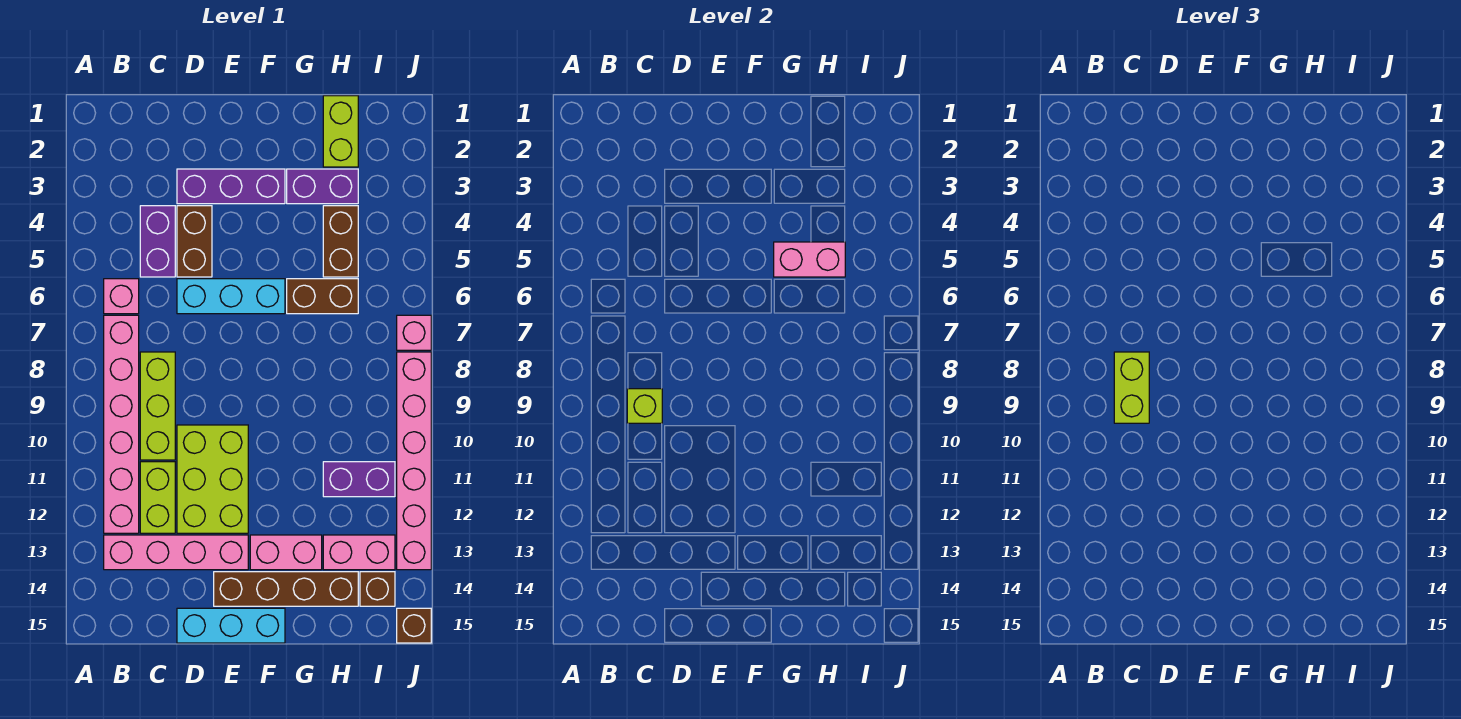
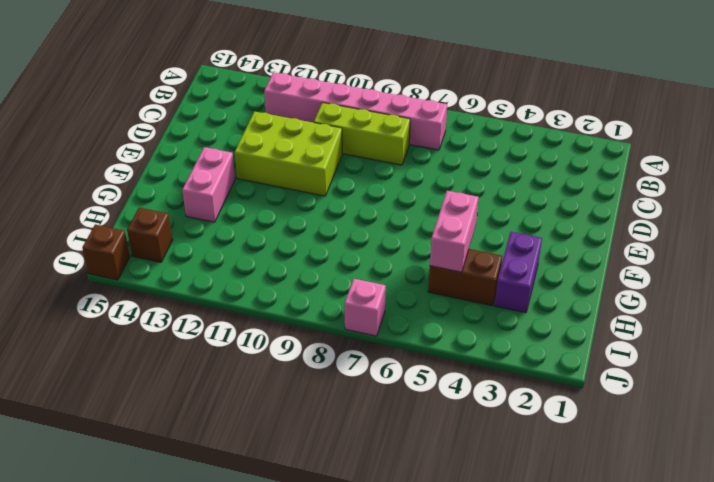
none -> pink 1x1 brick [104,279,139,314]
none -> pink 1x4 brick [104,535,248,570]
none -> purple 1x2 brick [140,206,175,277]

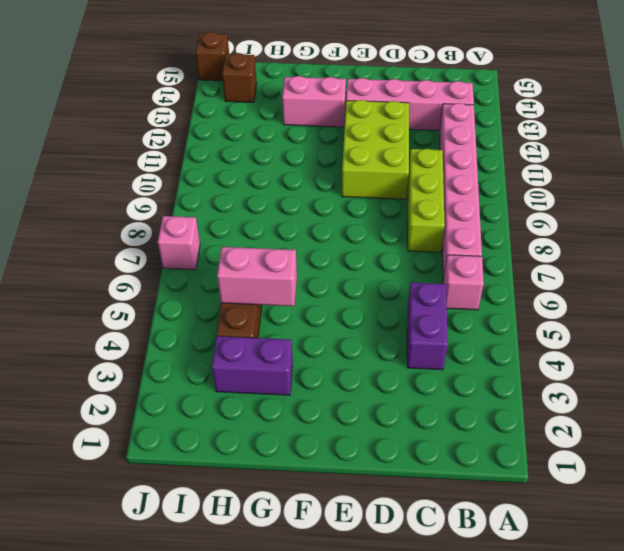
none -> lime 1x2 brick [140,462,175,533]
none -> purple 1x3 brick [177,169,285,204]
none -> brown 1x2 brick [177,206,212,277]

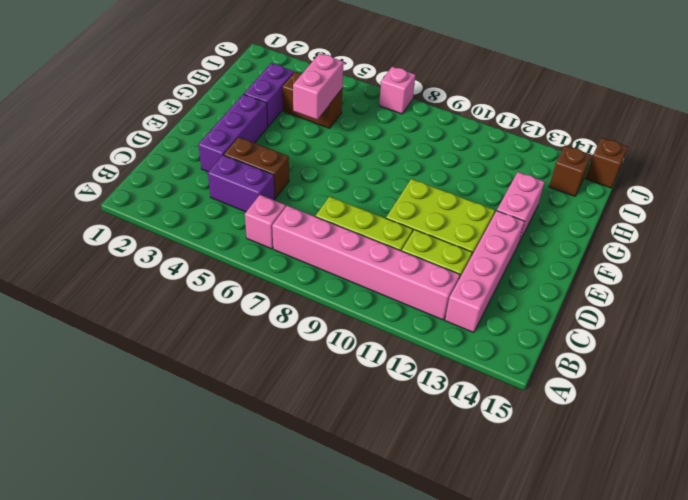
none -> cyan 1x3 brick [177,279,285,314]
none -> cyan 1x3 brick [177,608,285,643]
none -> brown 1x4 brick [214,572,358,606]

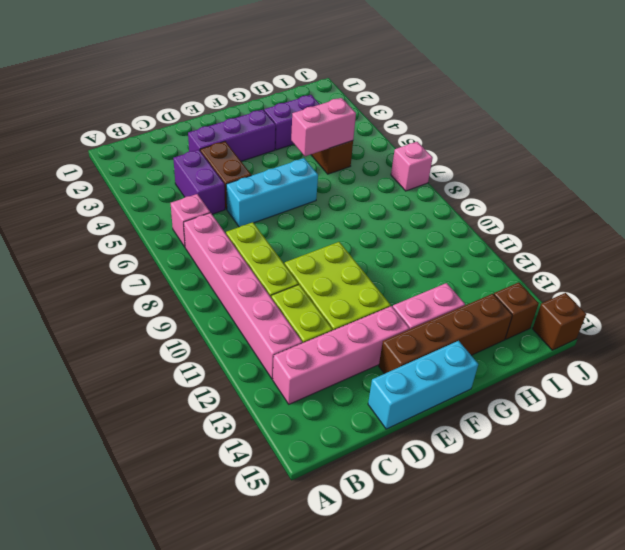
none -> brown 1x2 brick [287,279,358,314]
none -> lime 1x2 brick [323,96,358,167]
none -> purple 1x2 brick [323,462,395,497]

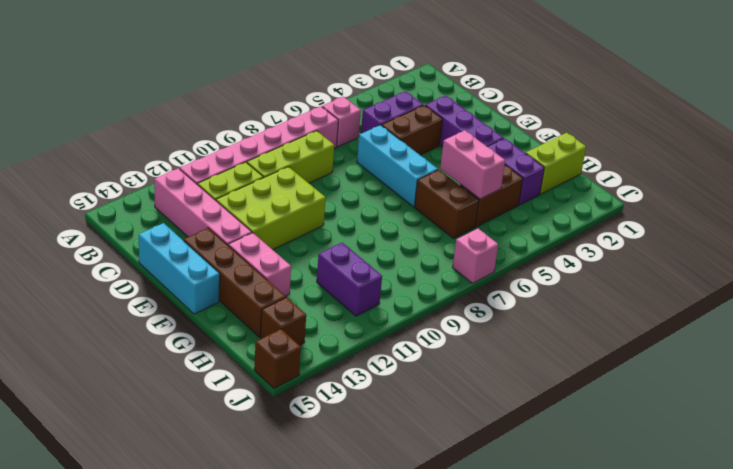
none -> pink 1x2 brick [323,535,395,570]
none -> pink 1x6 brick [397,352,431,570]
none -> lime 1x1 brick [627,389,662,423]

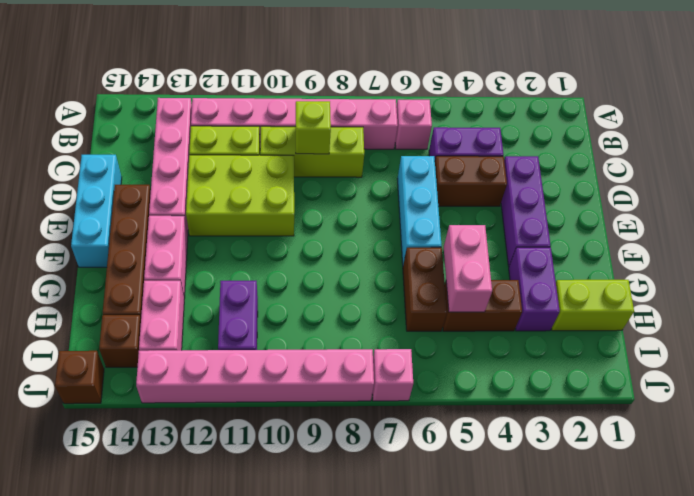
none -> lime 1x2 brick [1114,352,1149,423]

